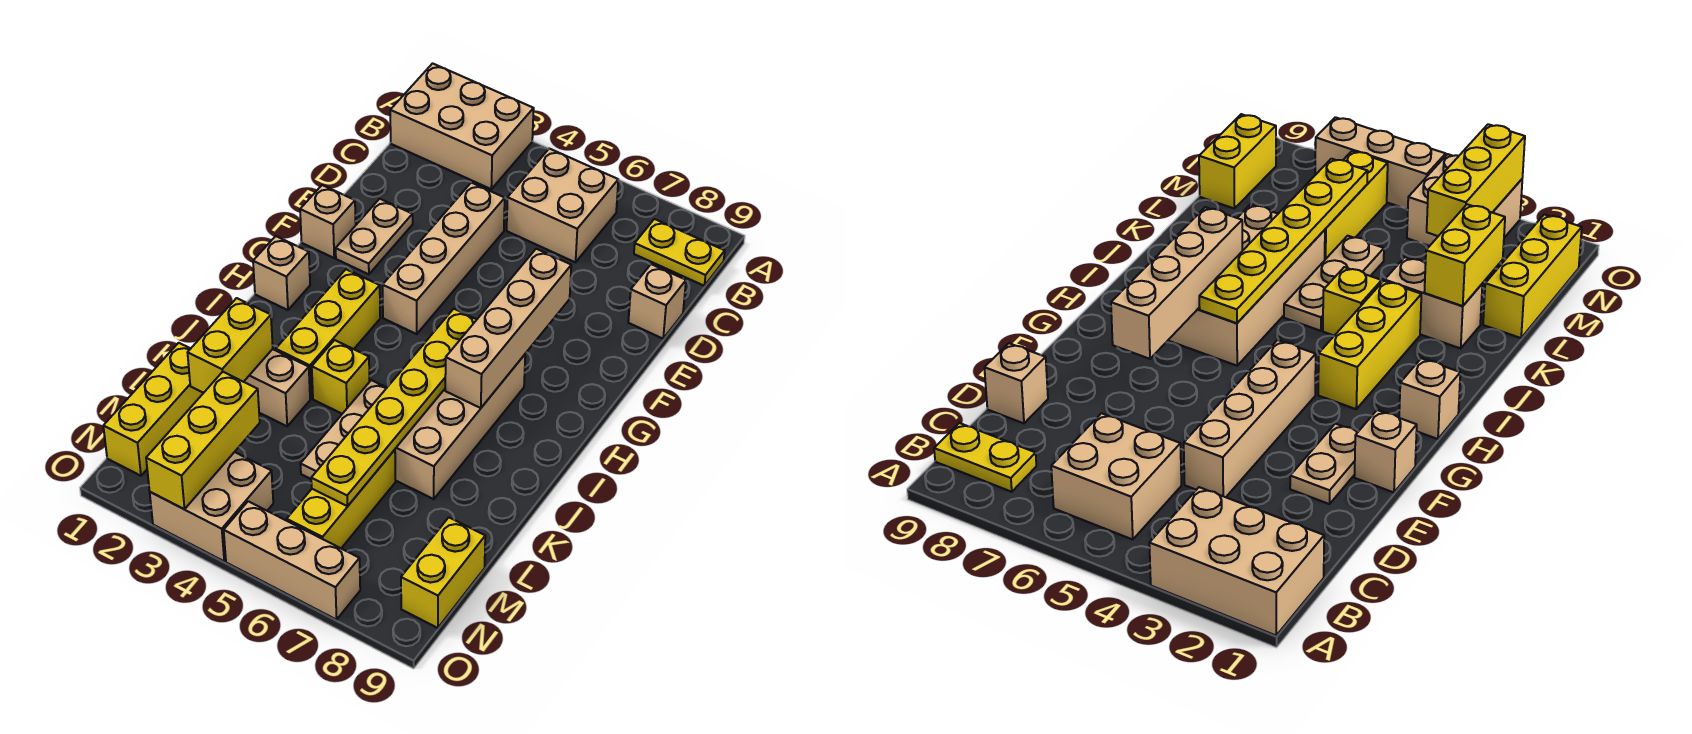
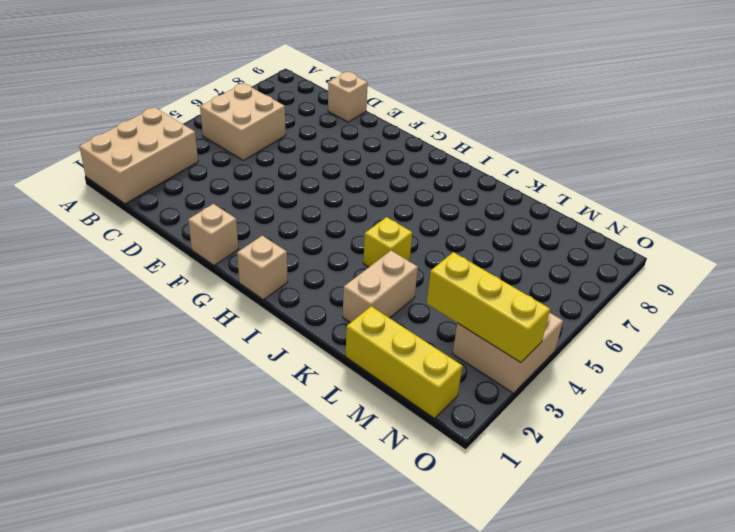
none -> yellow 1x2 plate [634,219,725,286]
none -> tan 1x4 brick [383,183,505,334]
none -> tan 1x2 plate [336,199,413,274]

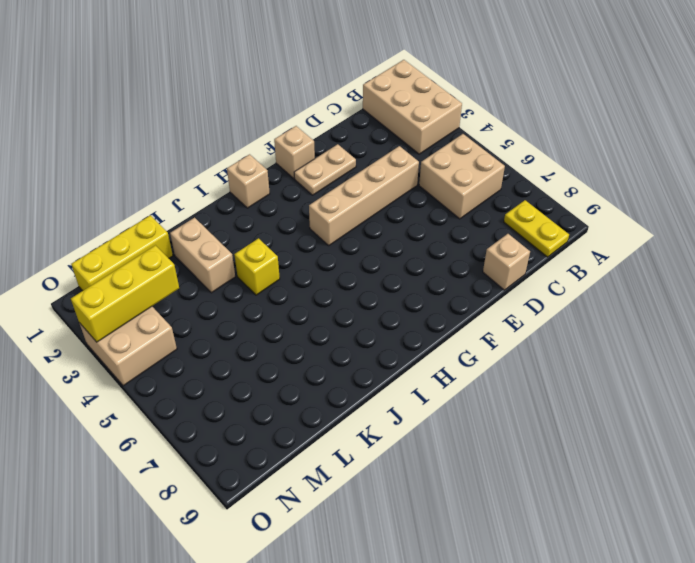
none -> yellow 1x3 brick [276,269,380,398]
none -> tan 2x4 brick [395,355,525,499]
none -> tan 1x3 plate [300,380,387,479]

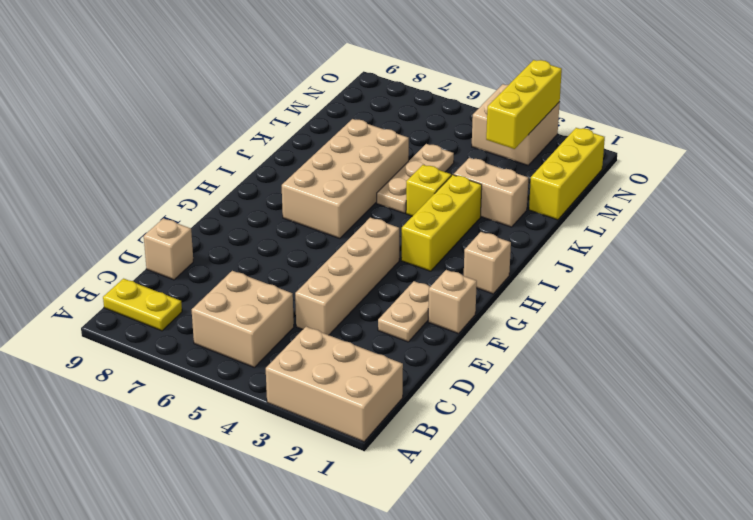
none -> yellow 1x3 brick [287,450,395,548]
none -> yellow 1x2 brick [401,518,485,628]
none -> tan 1x3 brick [224,501,360,620]

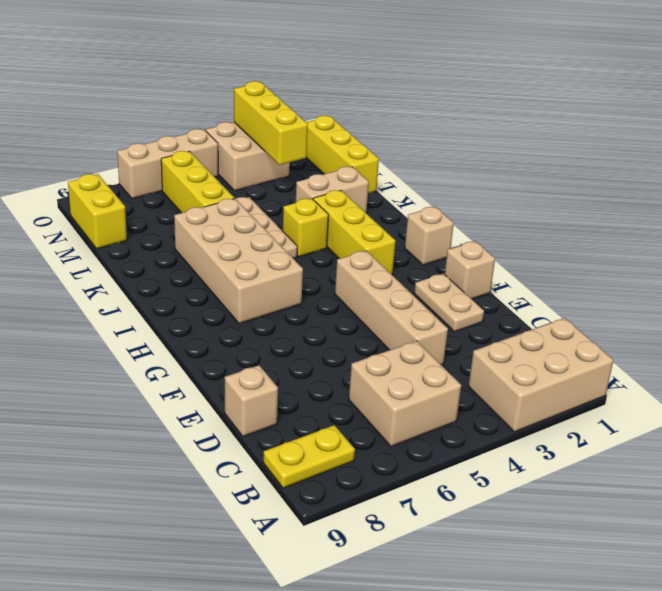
none -> tan 1x4 brick [445,249,571,408]
none -> yellow 1x6 plate [311,309,477,506]
none -> yellow 1x2 brick [188,298,273,393]

